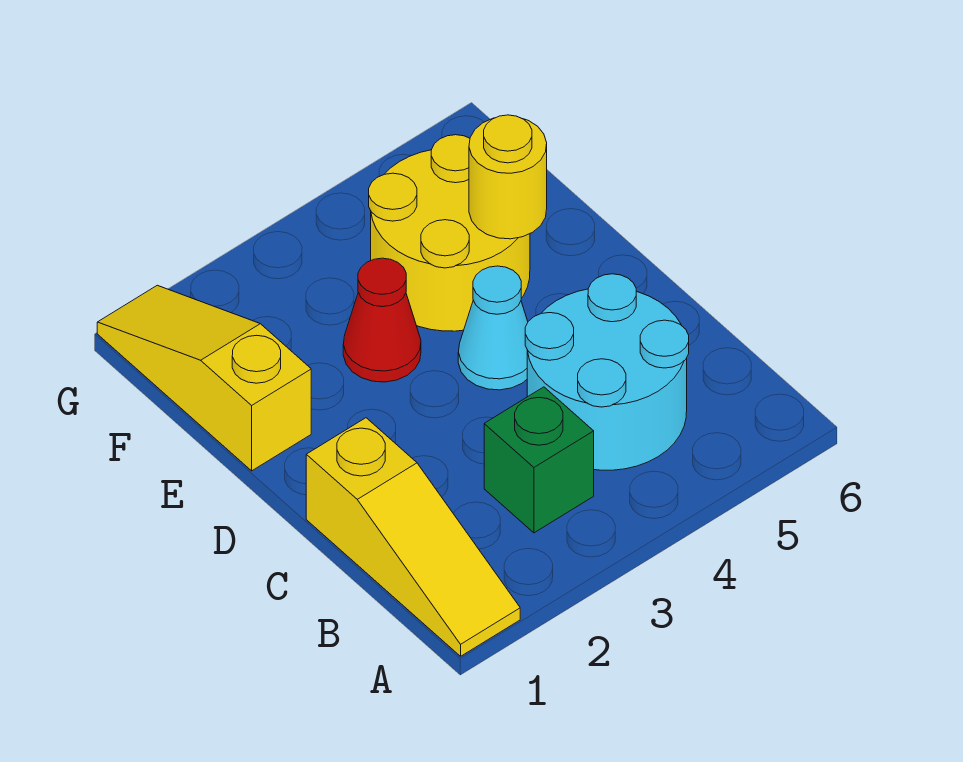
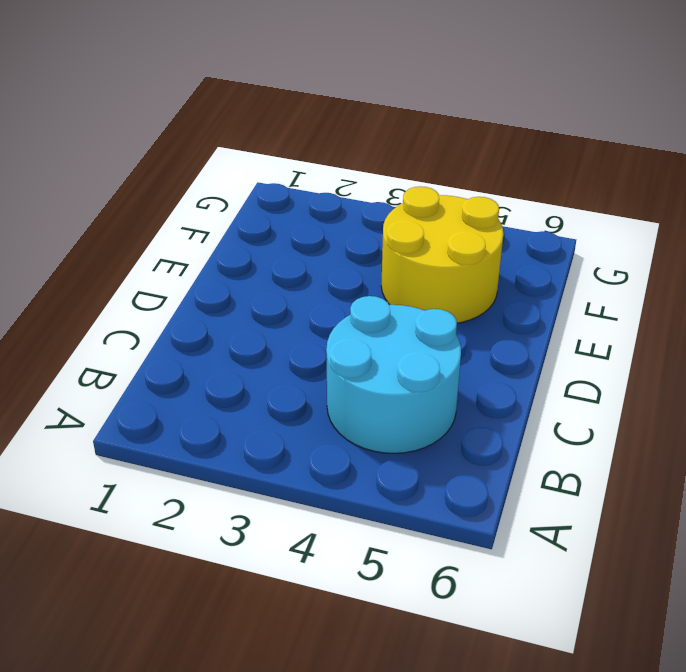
none -> yellow 1x3 slope [306,418,520,656]
none -> green 1x1 brick [484,387,594,533]

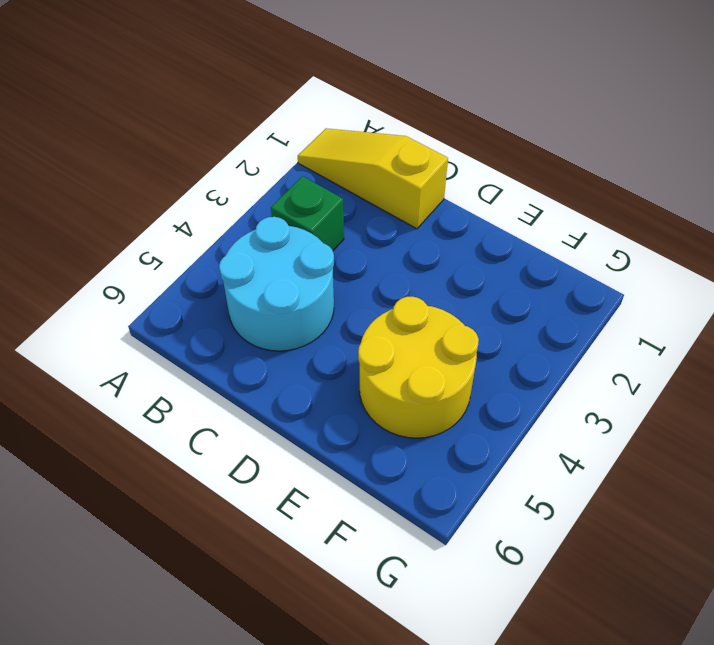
none -> cyan 1x1 cone [458,266,528,390]
none -> yellow 1x3 slope [97,285,311,471]

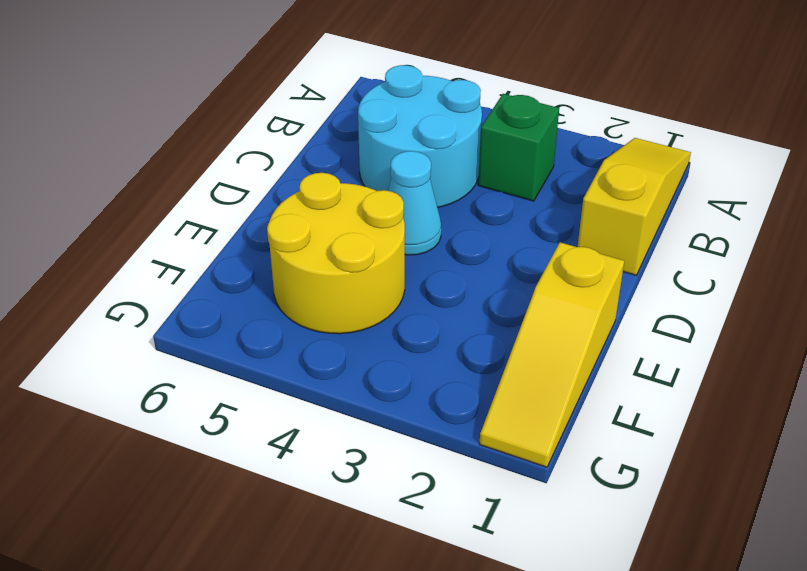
none -> red 1x1 cone [343,258,421,382]
none -> yellow 1x1 round brick [469,115,547,239]

